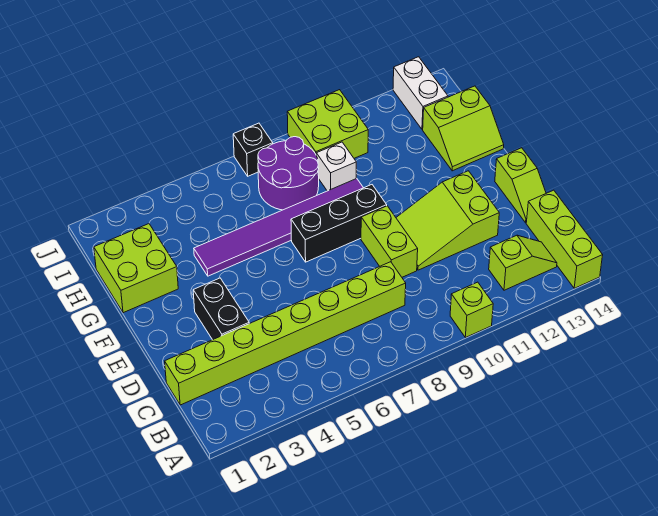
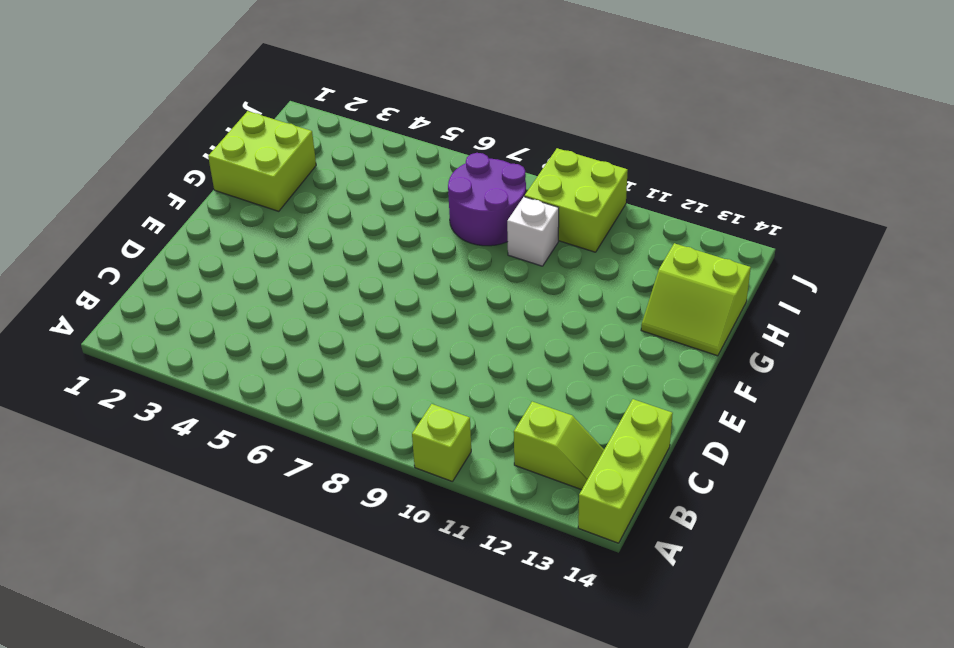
none -> lime 1x8 brick [165,262,406,405]
none -> black 1x2 brick [193,278,249,340]
none -> lime 1x2 brick [361,206,418,277]

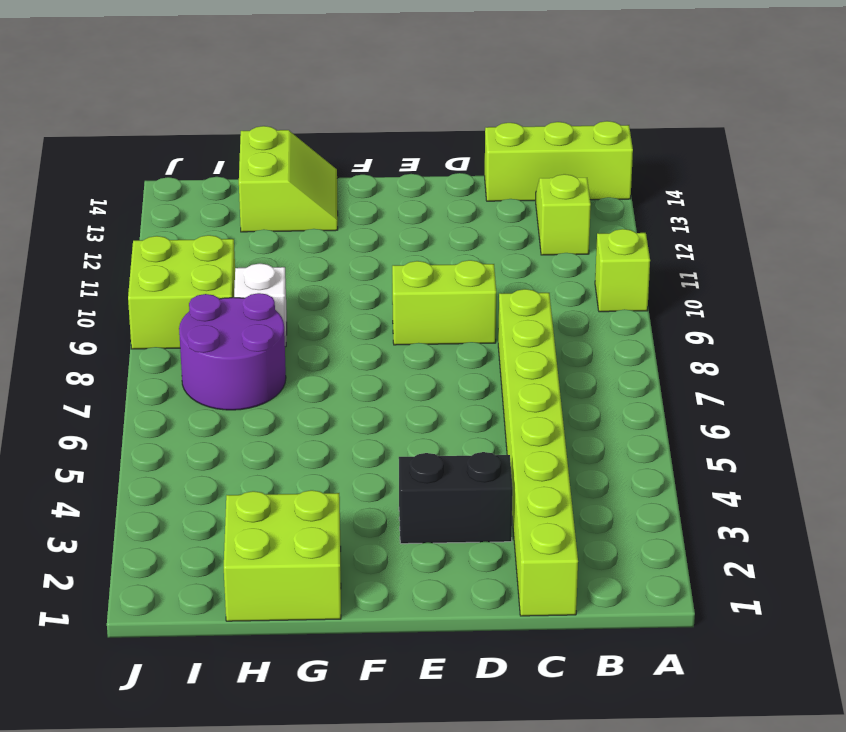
none -> lime 2x3 slope [396,171,499,270]
none -> lime 1x2 slope [495,148,546,223]
none -> black 1x3 brick [291,185,387,262]

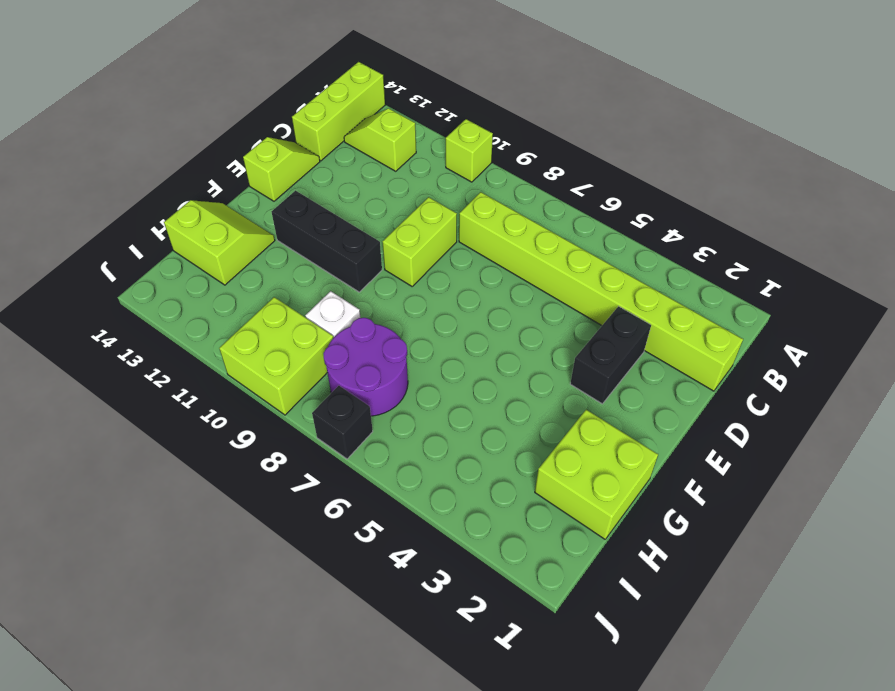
black 1x3 brick [272,191,382,292] -> black 1x3 brick moved to [291,185,387,262]
none -> lime 2x3 slope [396,171,499,270]
none -> purple 1x6 tile [194,178,363,276]
none -> white 1x2 brick [393,57,448,129]

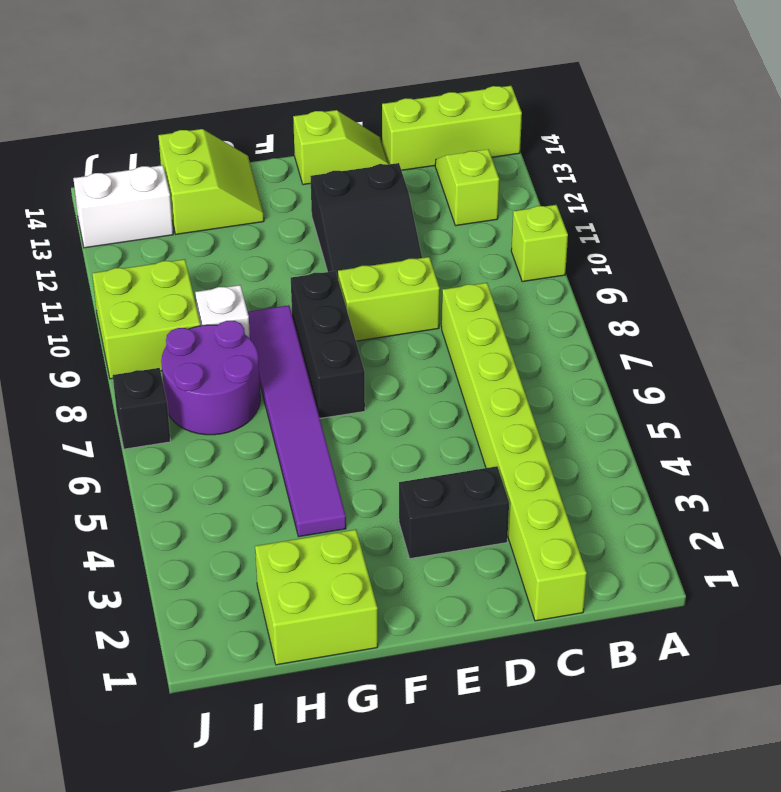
black 2x3 slope [310,163,422,277] -> lime 2x3 slope [396,171,499,270]

